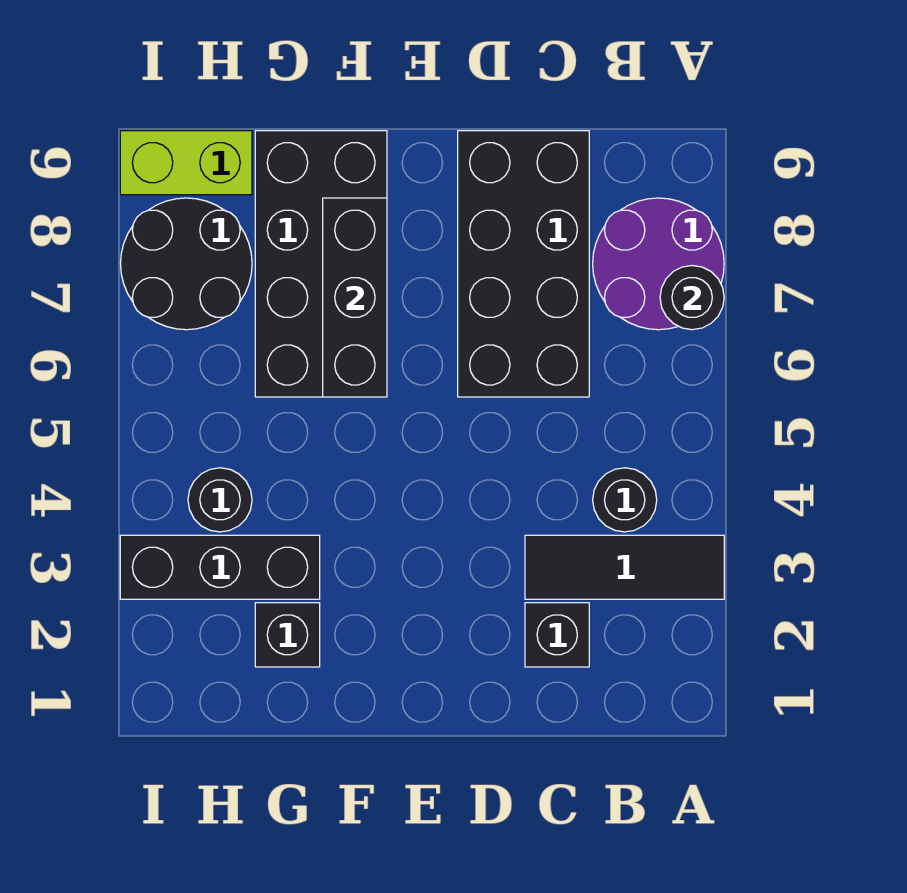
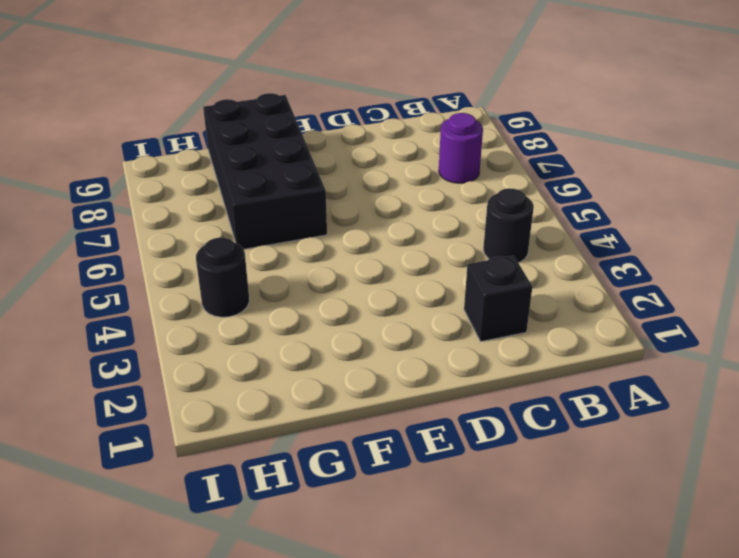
purple 1x1 round brick [439,113,483,183] -> purple 2x2 round brick [593,198,724,330]
none -> black 1x3 tile [525,535,724,599]
none -> black 2x4 brick [458,131,589,397]
none -> black 1x1 brick [255,603,320,667]

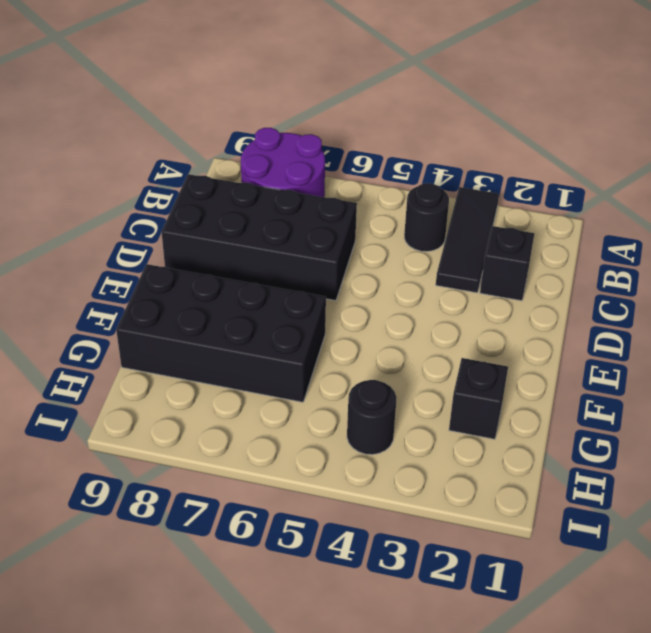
none -> black 1x3 brick [120,535,320,599]
none -> black 2x2 round brick [121,198,252,330]
none -> lime 1x2 brick [120,131,252,195]

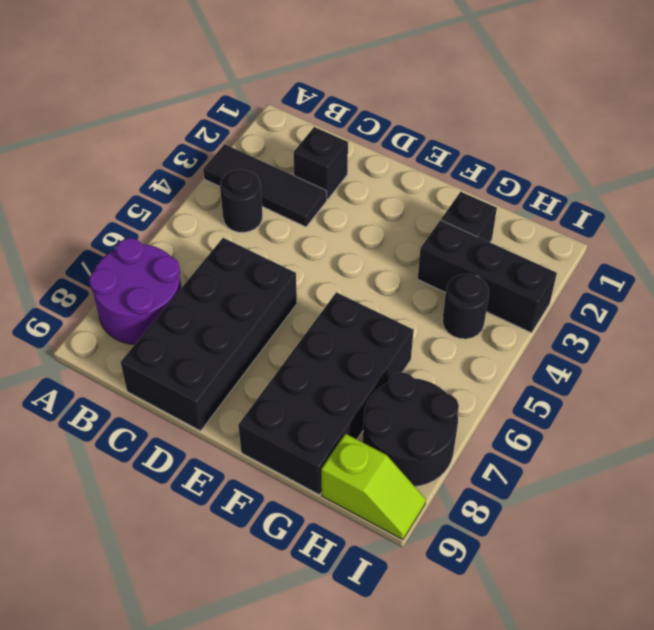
lime 1x2 slope [321,434,426,540] -> lime 1x2 brick [120,131,252,195]
none -> black 1x1 round brick [660,266,724,330]
none -> black 1x3 brick [323,198,387,397]

